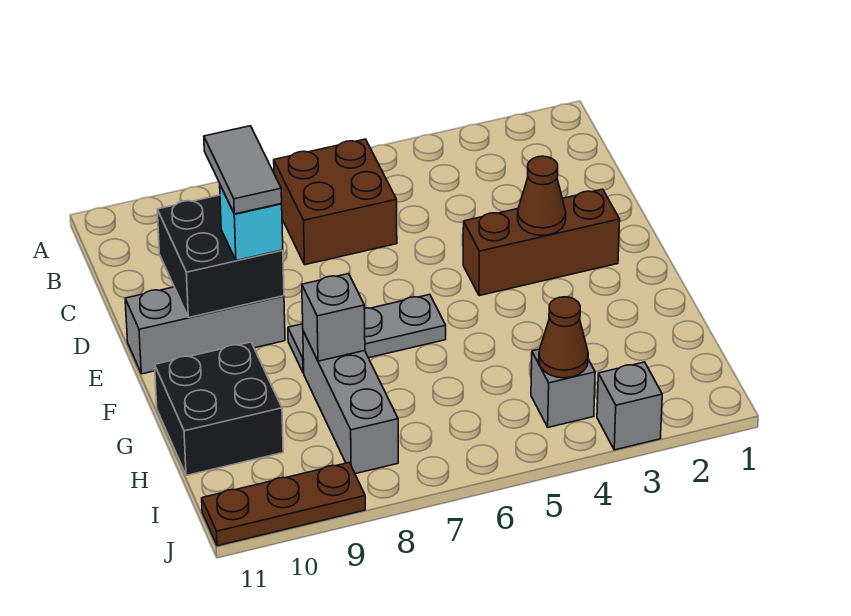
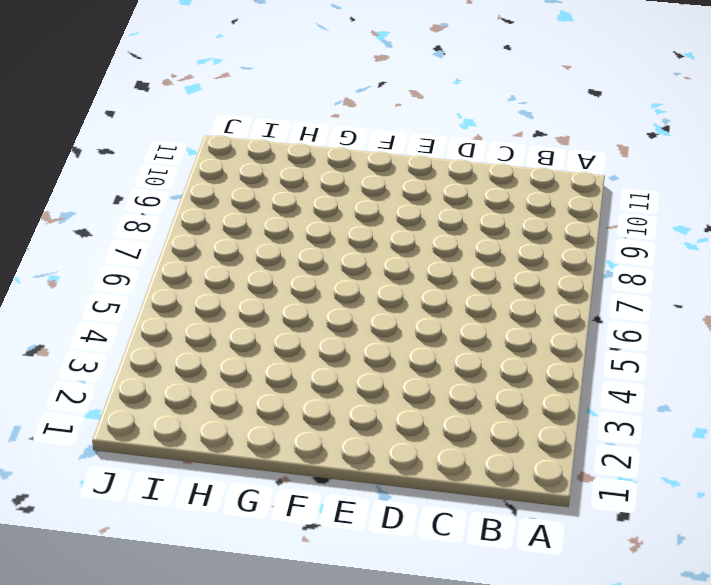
none -> brown 2x2 brick [274,139,397,265]
none -> brown 1x3 brick [463,189,620,296]
none -> grey 1x3 brick [125,287,285,374]

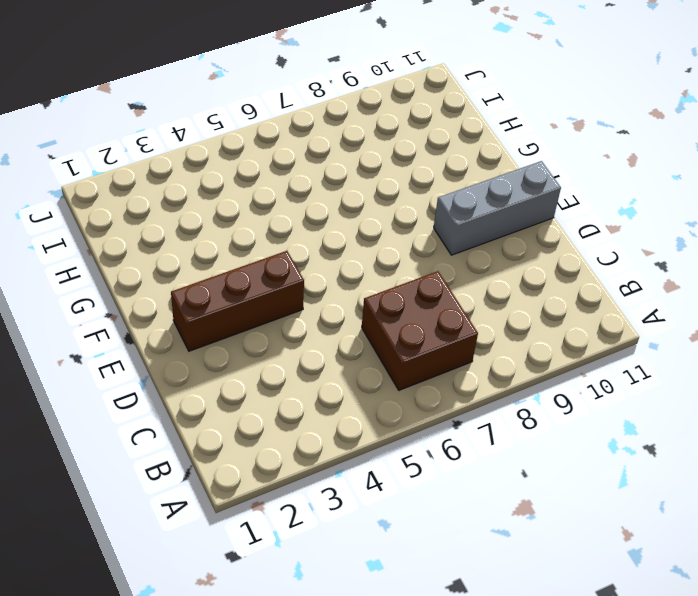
none -> grey 1x3 plate [288,294,446,373]
none -> grey 1x3 brick [303,331,398,474]
none -> black 2x2 brick [155,342,283,476]

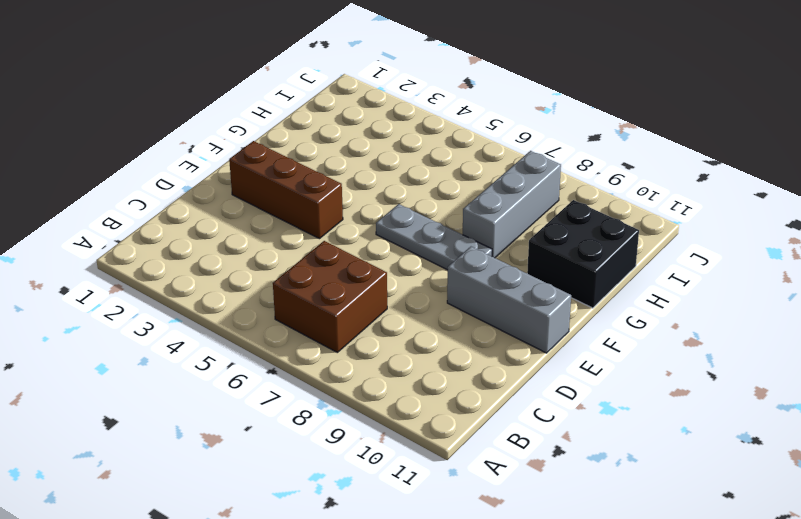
none -> grey 1x1 brick [531,349,595,427]
none -> grey 1x1 brick [597,362,662,450]
none -> brown 1x3 plate [202,463,365,546]

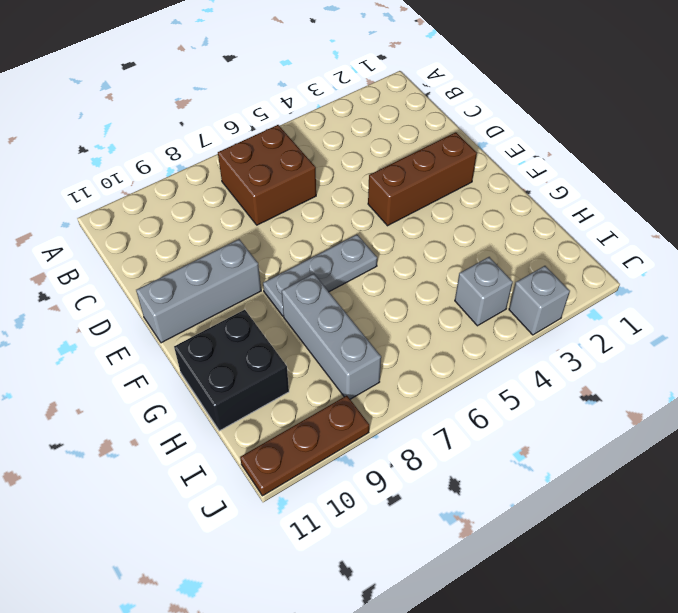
none -> black 2x2 brick [157,195,284,318]
none -> brown 1x1 cone [518,156,566,235]
none -> grey 1x1 brick [302,274,365,361]

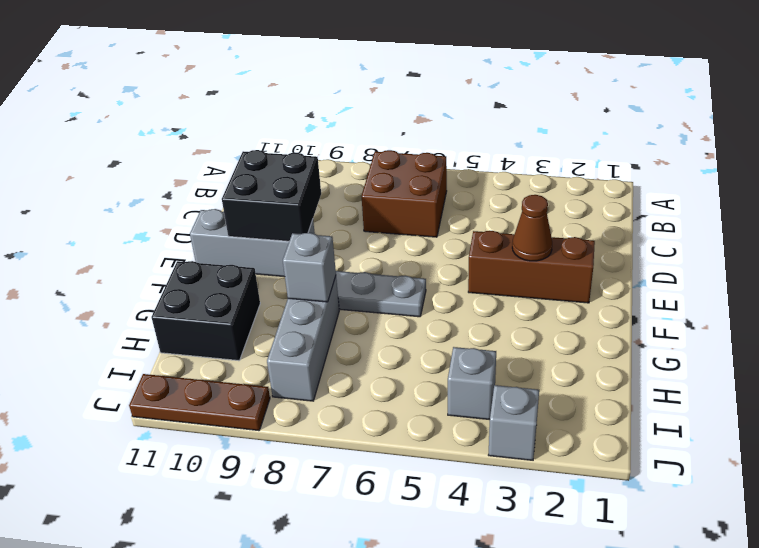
none -> brown 1x1 cone [539,297,588,378]
none -> cyan 1x1 brick [220,185,283,261]
none -> grey 1x2 tile [204,126,282,214]

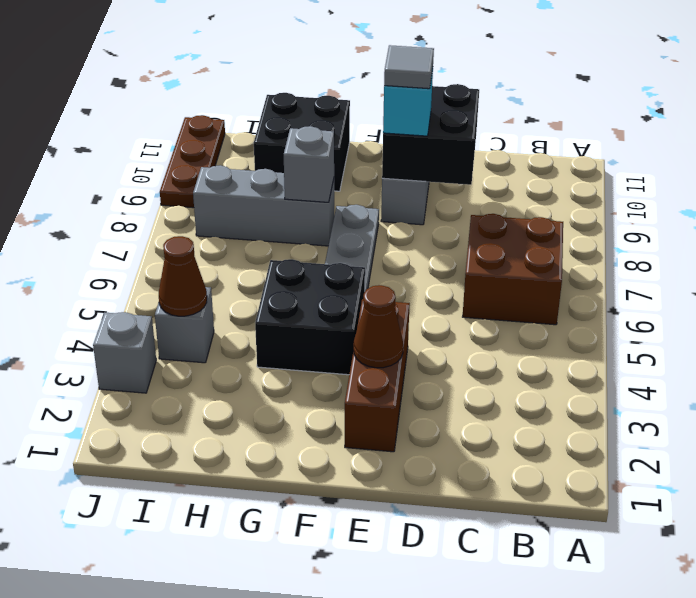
grey 1x1 tile [384,45,434,89] -> grey 1x2 tile [204,126,282,214]
black 2x2 brick [255,259,365,375] -> none

